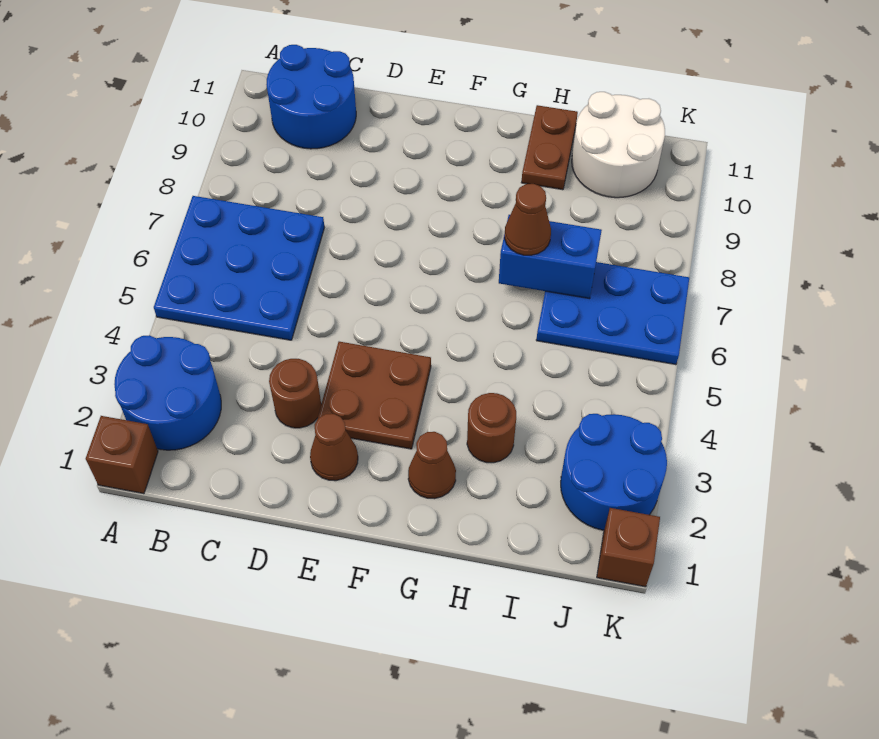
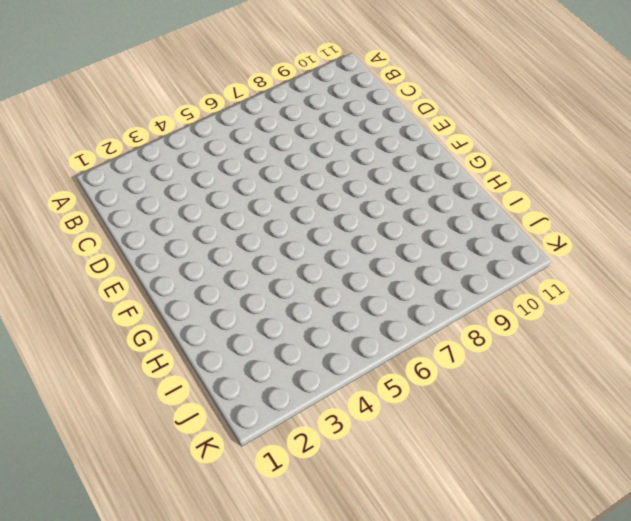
none -> brown 1x1 brick [86,416,158,494]
none -> blue 2x2 round brick [114,335,221,450]
none -> blue 3x3 plate [154,196,324,340]

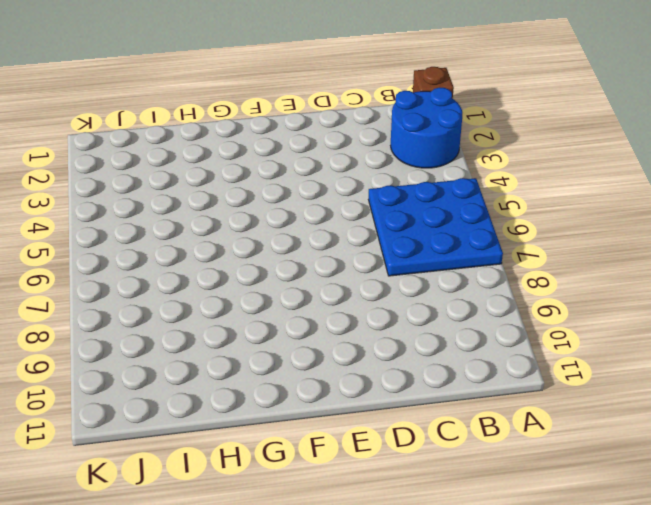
none -> blue 2x2 round brick [266,45,356,149]
none -> brown 1x1 round brick [269,359,321,428]
none -> brown 1x1 cone [310,414,358,481]

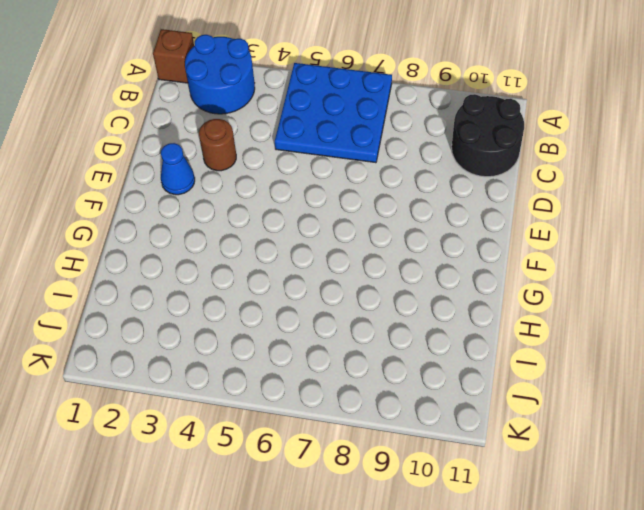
black 2x2 round brick [452,94,524,177] -> blue 2x2 round brick [266,45,356,149]
blue 1x1 cone [161,143,195,195] -> brown 1x1 cone [310,414,358,481]
none -> brown 2x2 plate [317,342,431,449]
none -> brown 1x1 cone [408,432,456,499]
none -> brown 1x1 round brick [467,393,516,463]

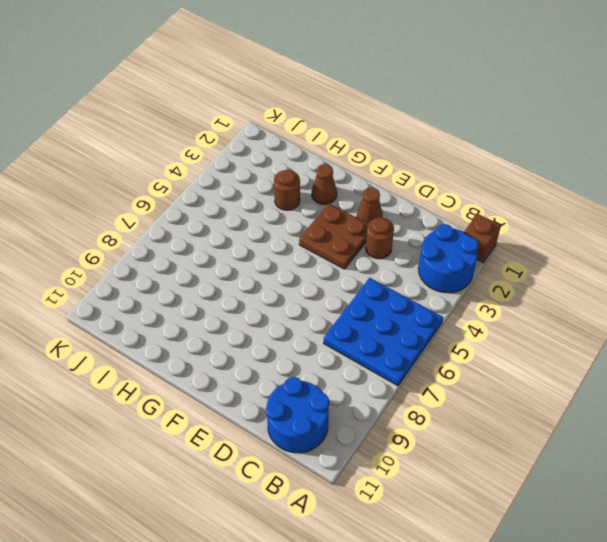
none -> brown 1x2 plate [521,105,578,190]
none -> blue 2x3 plate [536,262,689,365]
none -> white 2x2 round brick [572,92,665,198]

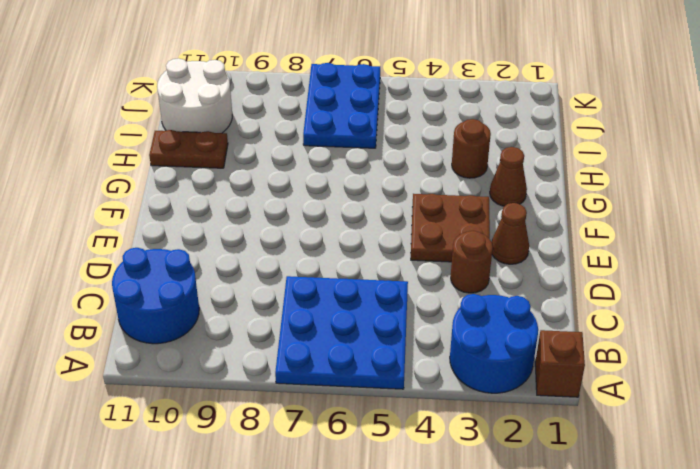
none -> blue 2x2 round brick [561,414,667,530]
none -> brown 1x1 brick [597,508,660,587]
none -> blue 1x2 brick [499,215,602,299]

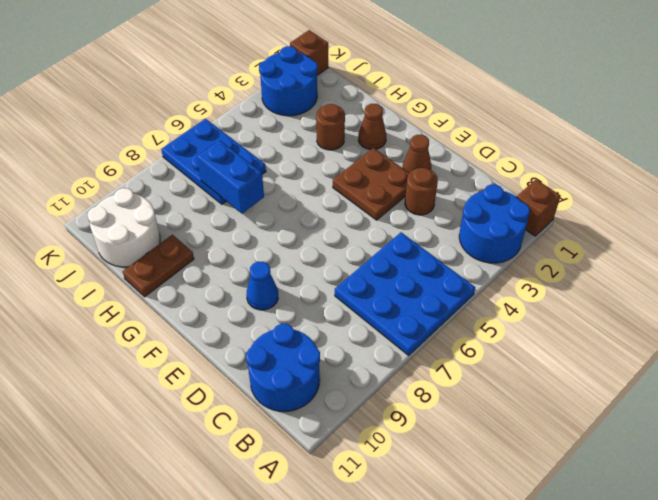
blue 1x1 cone [247,262,278,310] -> none
none -> brown 1x1 cone [505,184,551,255]

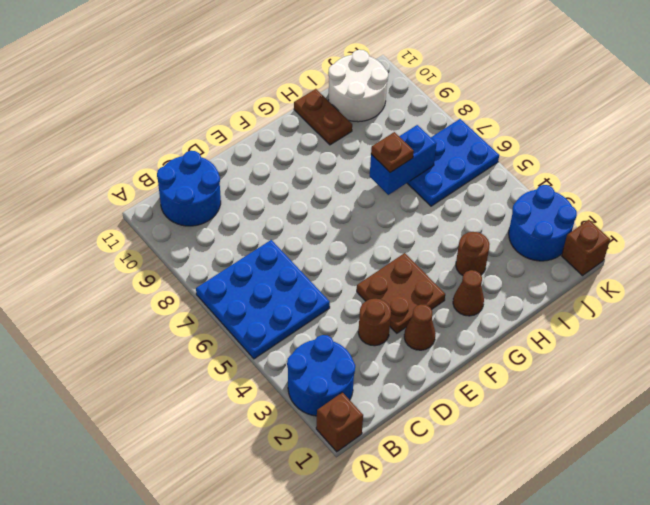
brown 1x1 plate [371,132,414,172] -> brown 1x1 cone [505,184,551,255]

